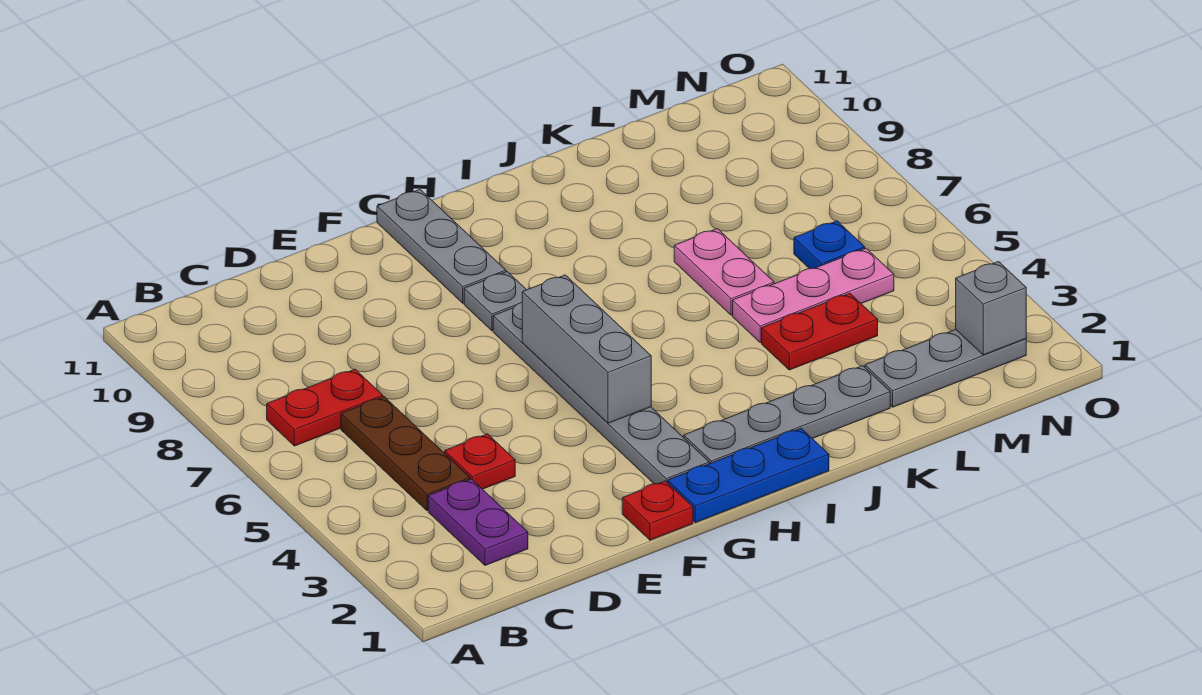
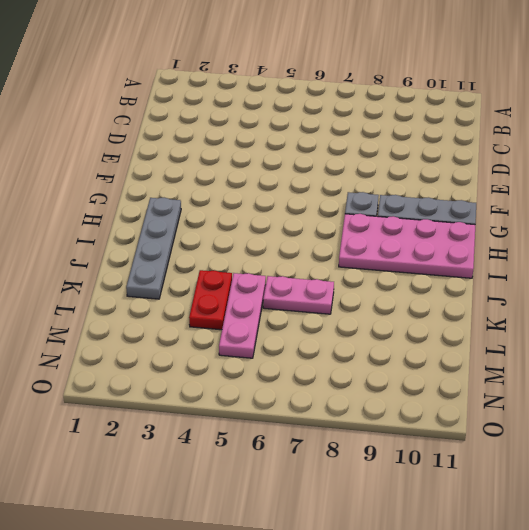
pink 2x4 plate [339,214,475,278] -> none
none -> red 1x2 plate [267,369,383,446]
none -> purple 1x2 plate [428,479,528,565]
none -> brown 1x3 plate [341,397,470,511]

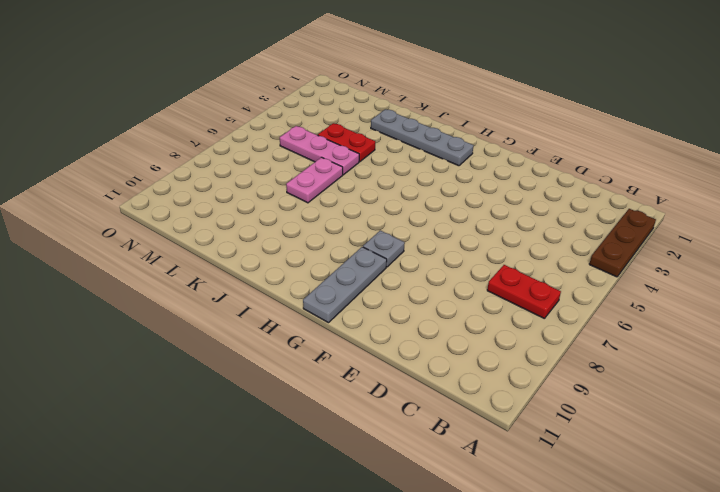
brown 1x3 plate [589,209,656,277] -> brown 1x3 plate moved to [341,397,470,511]
none -> purple 1x2 plate [428,479,528,565]
none -> red 1x1 plate [445,434,515,489]
none -> red 1x1 plate [622,481,693,540]

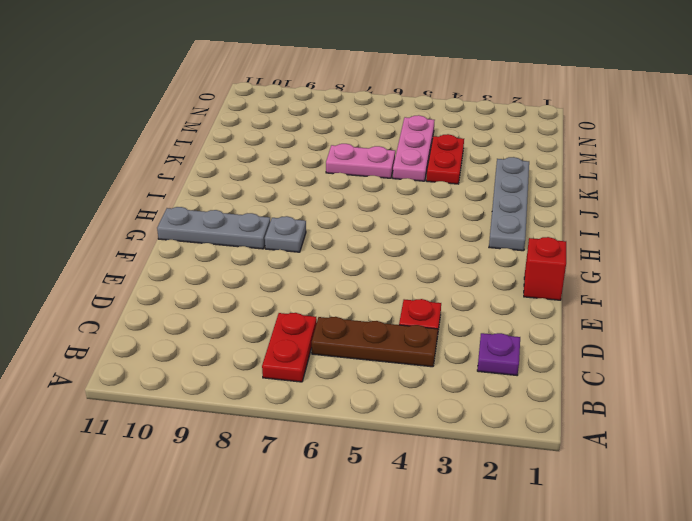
purple 1x1 plate [477,333,520,375] -> purple 1x2 plate [428,479,528,565]
red 1x1 brick [524,237,566,300] -> red 1x1 plate [622,481,693,540]
none -> blue 1x3 plate [668,428,829,523]
none -> grey 1x6 plate [493,303,709,484]
none -> grey 1x3 plate [865,330,1026,407]

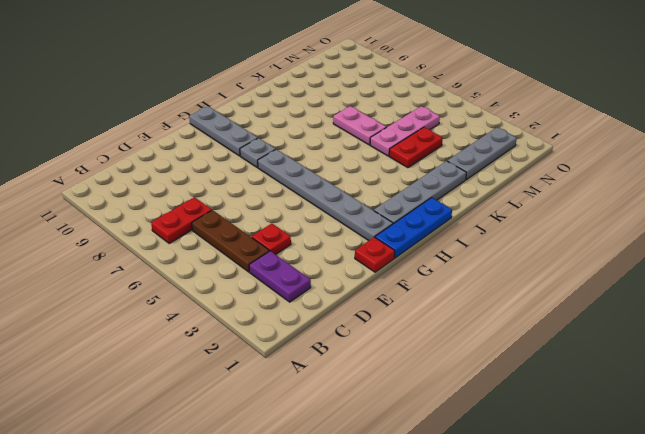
none -> blue 1x1 plate [794,221,865,269]
none -> grey 1x3 brick [522,275,651,423]
none -> grey 1x1 brick [956,262,1026,355]

